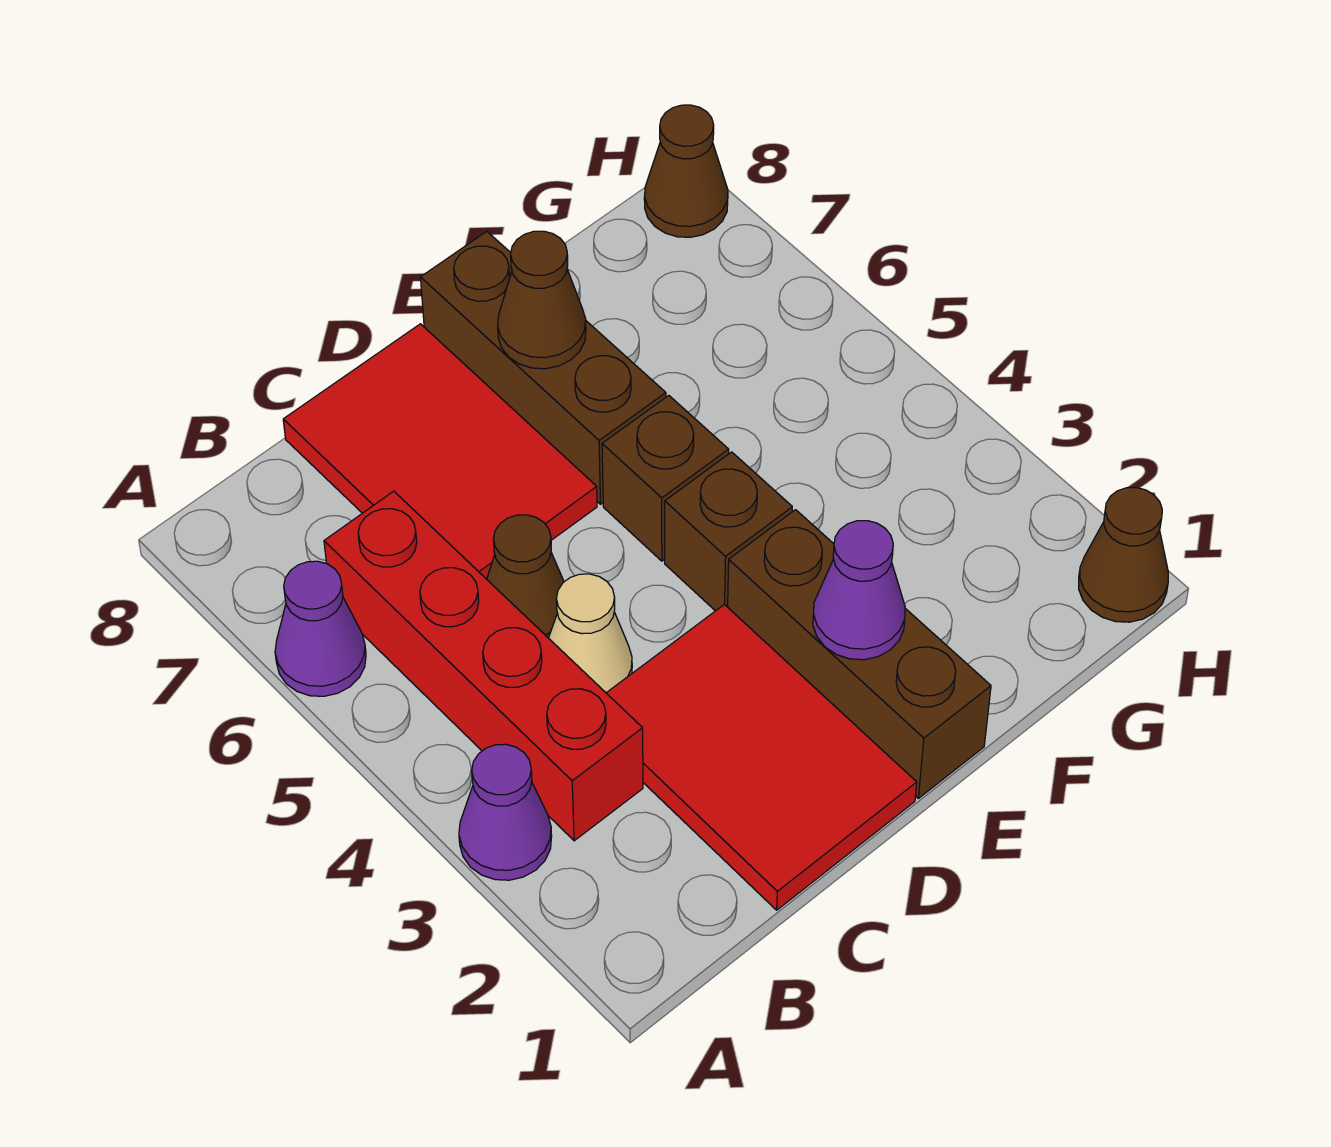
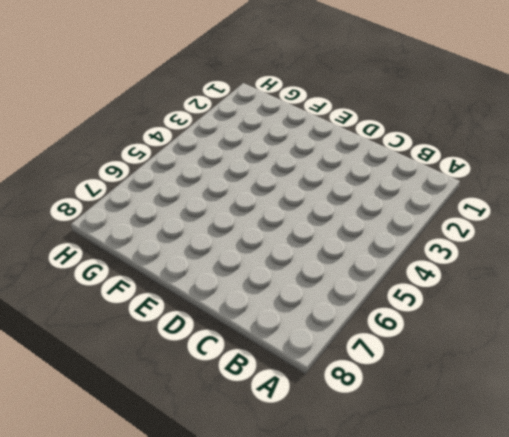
none -> purple 1x1 cone [459,744,552,880]
none -> purple 1x1 cone [275,561,366,696]
none -> red 1x4 brick [324,491,643,841]

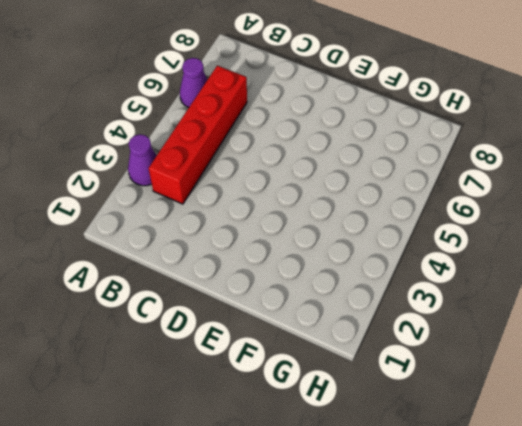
none -> red 2x3 tile [607,604,917,910]
none -> tan 1x1 cone [549,574,632,693]
none -> brown 1x1 cone [487,515,564,638]

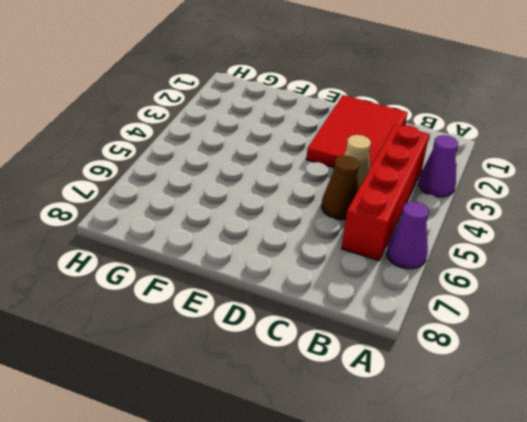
none -> red 2x3 tile [283,324,597,579]
none -> brown 1x3 brick [728,510,991,798]
none -> brown 1x1 brick [665,452,792,611]

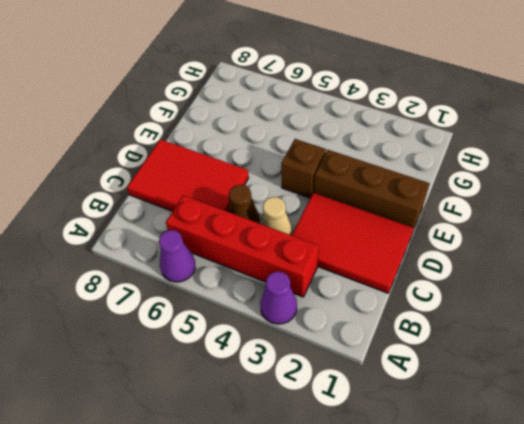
none -> brown 1x1 brick [602,396,729,561]
none -> brown 1x3 brick [421,231,666,504]
none -> brown 1x1 cone [1079,488,1168,622]

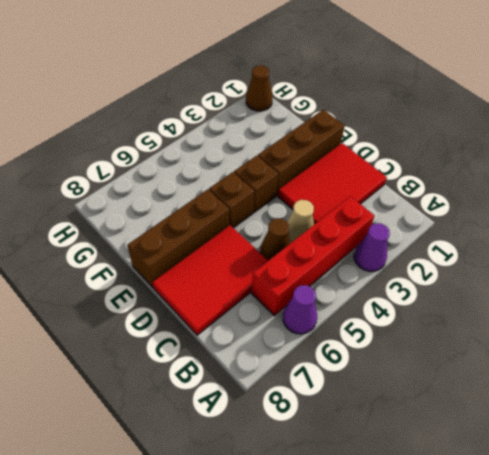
none -> brown 1x1 cone [644,105,728,237]
none -> purple 1x1 cone [813,521,905,660]
none -> brown 1x1 cone [498,231,586,369]

